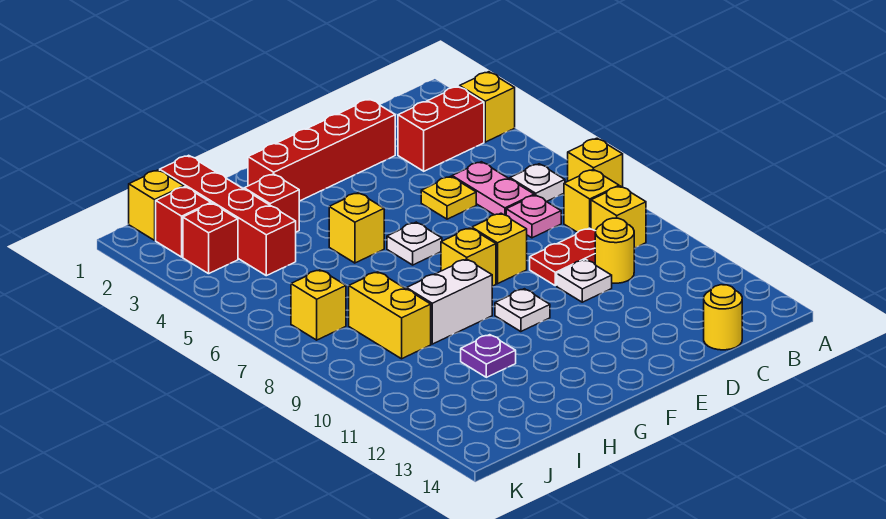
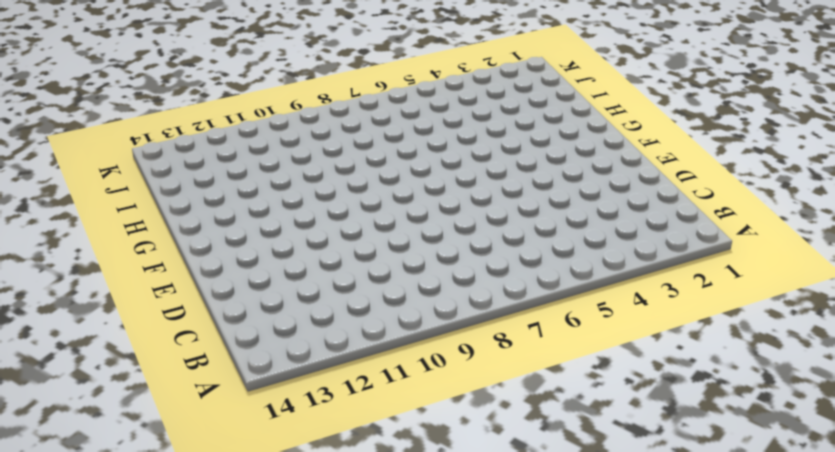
none -> yellow 1x1 brick [460,72,515,142]
none -> yellow 1x1 brick [568,138,623,187]
none -> red 1x2 brick [398,86,484,171]

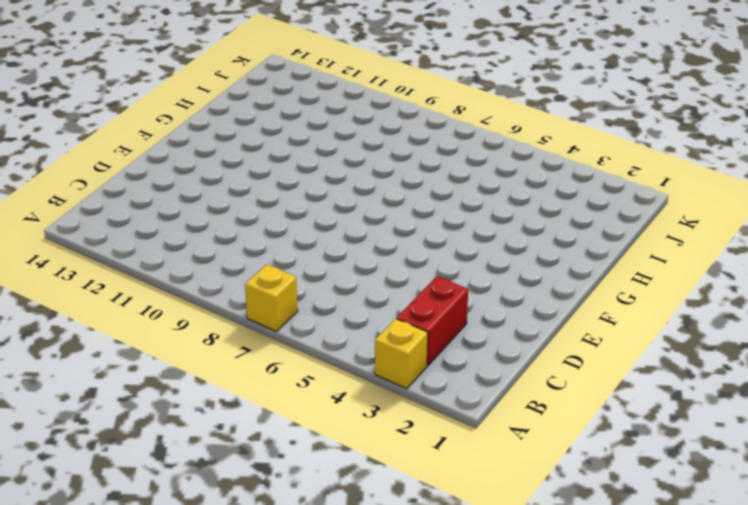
none -> white 1x1 plate [510,164,565,202]
none -> yellow 1x1 brick [564,169,619,232]
none -> yellow 1x1 brick [591,186,646,248]

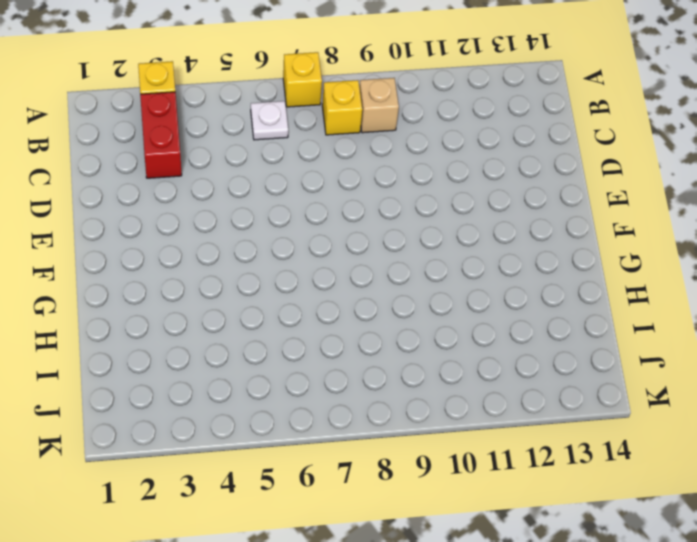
tan 1x1 brick [359,78,399,133] -> yellow 1x1 brick [591,186,646,248]
none -> pink 1x2 plate [452,162,534,215]
none -> pink 1x1 plate [506,195,561,238]
none -> red 1x2 plate [530,228,596,286]

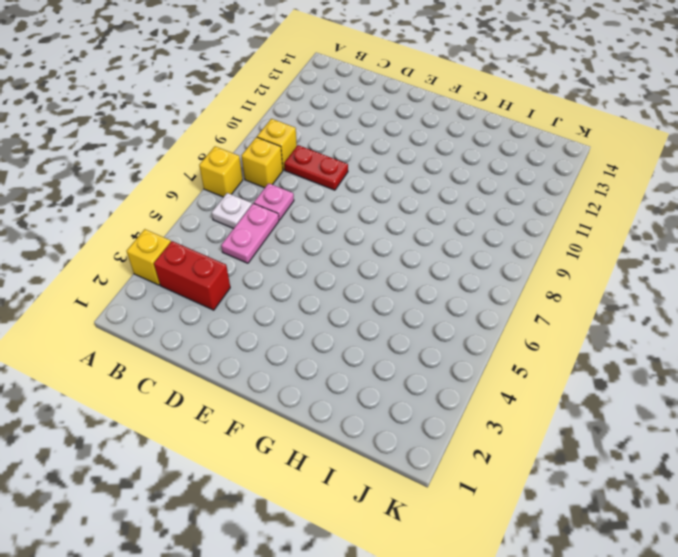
none -> yellow 1x1 round brick [595,218,634,283]
none -> yellow 1x1 round brick [704,285,742,350]
none -> red 1x4 brick [248,99,395,201]

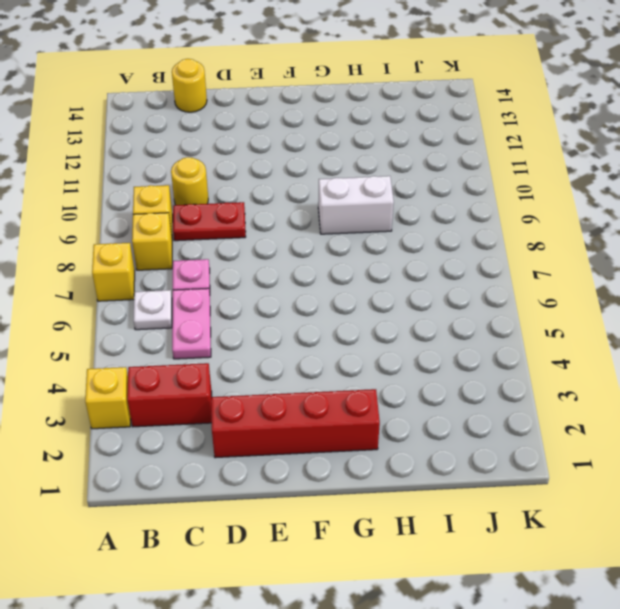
none -> yellow 1x1 plate [421,176,476,219]
none -> white 1x1 plate [557,260,612,302]
none -> yellow 1x1 brick [472,213,527,284]

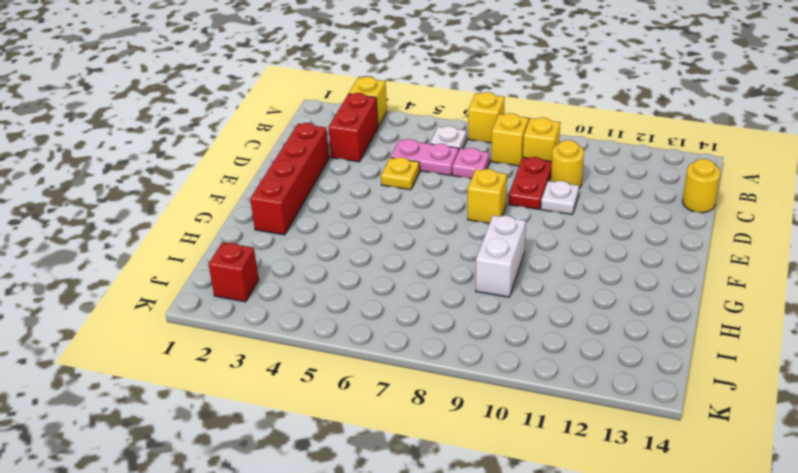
none -> white 1x1 plate [387,222,442,265]
none -> yellow 1x1 brick [441,228,496,286]
none -> white 1x1 plate [495,289,550,332]

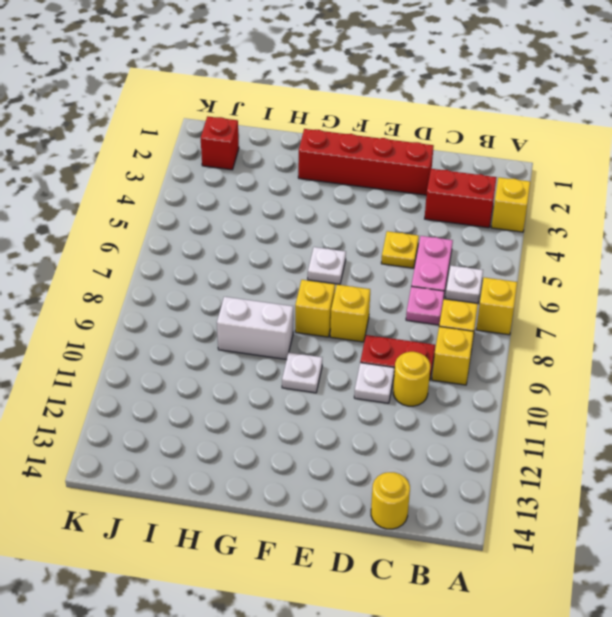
none -> yellow 1x1 brick [329,193,384,263]
none -> red 1x1 brick [244,174,299,232]
none -> purple 1x1 plate [461,335,516,377]

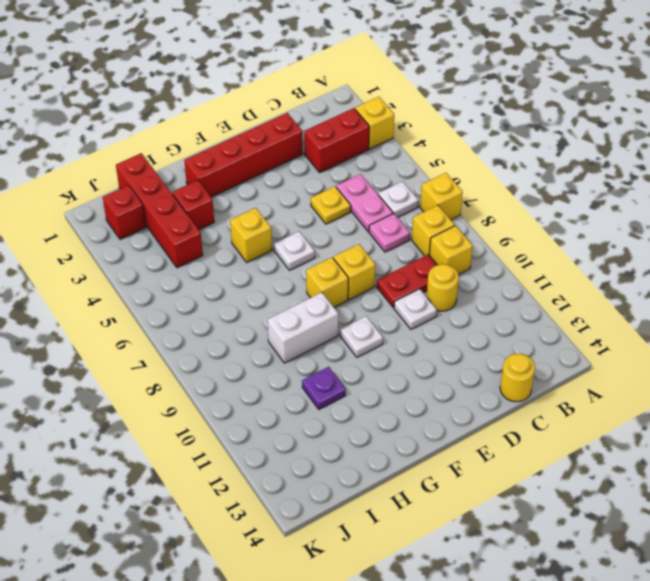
none -> yellow 1x2 brick [349,272,431,359]
none -> yellow 1x1 brick [129,170,184,240]
none -> red 1x1 brick [183,203,238,274]

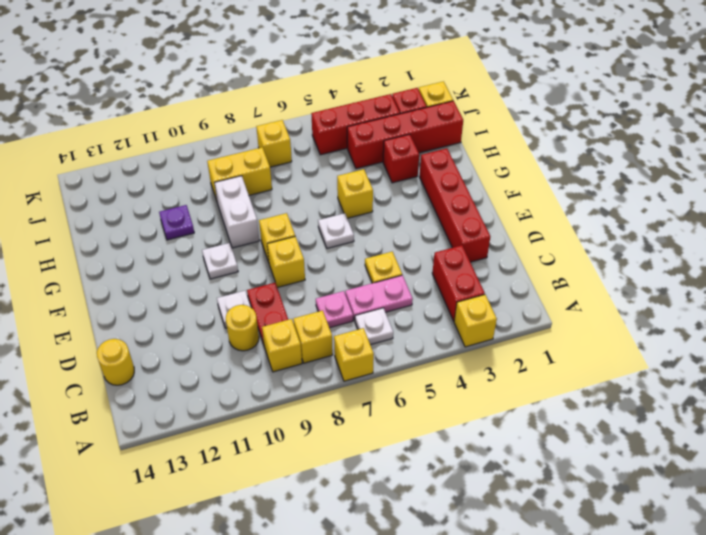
red 1x3 brick [311,94,400,155] -> red 1x1 brick [183,203,238,274]

